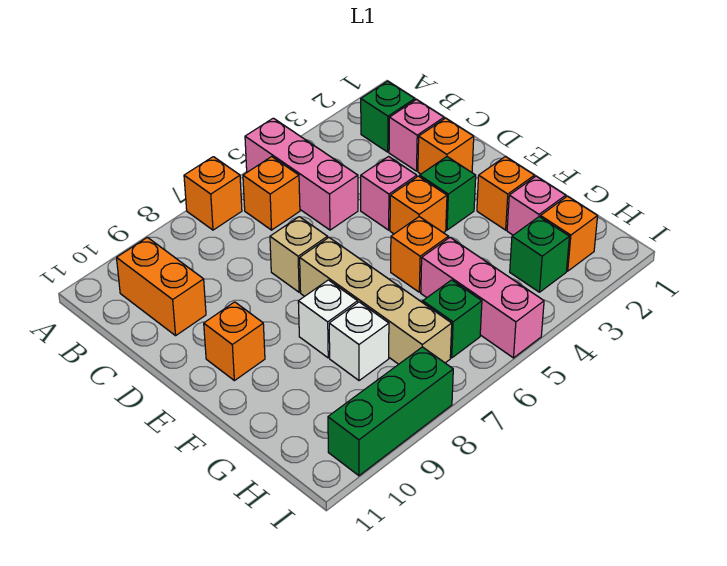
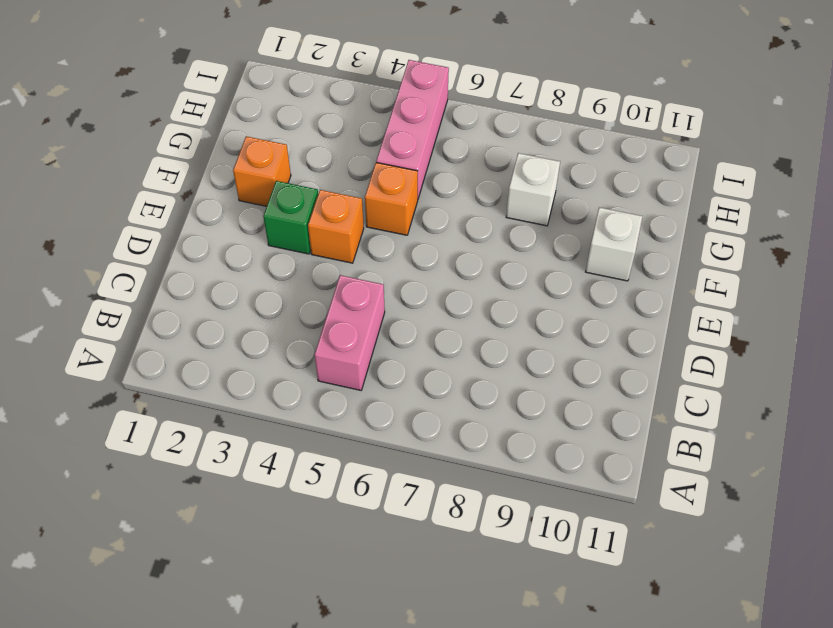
pink 1x2 brick [314,275,385,390] -> pink 1x3 brick [245,118,358,230]
white 1x1 brick [586,207,642,281] -> white 1x1 brick moved to [298,280,358,358]
none -> orange 1x1 brick [184,157,242,230]
none -> green 1x1 brick [361,81,415,152]
none -> orange 1x1 brick [243,157,300,230]

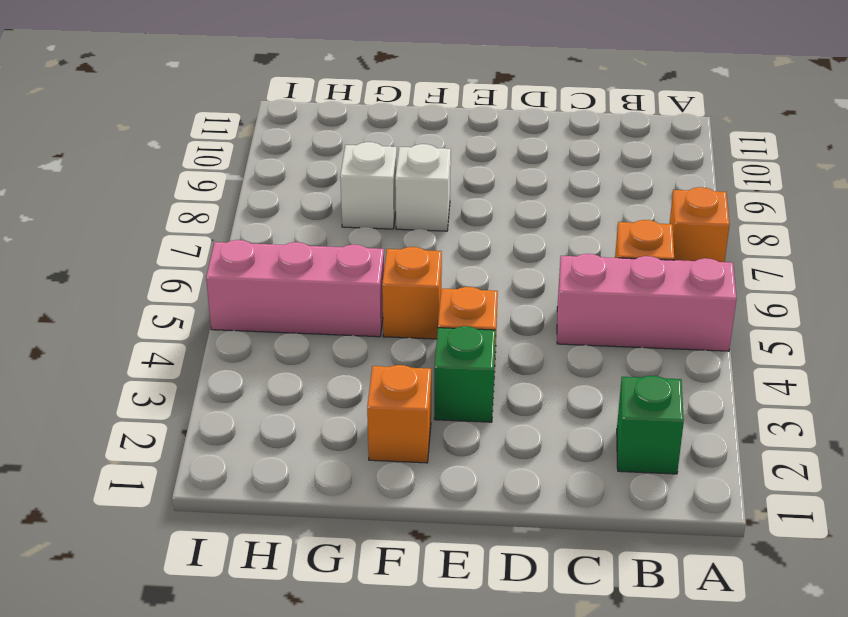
none -> orange 1x2 brick [117,237,206,336]
none -> pink 1x1 brick [389,99,444,171]
none -> orange 1x1 brick [418,118,474,174]

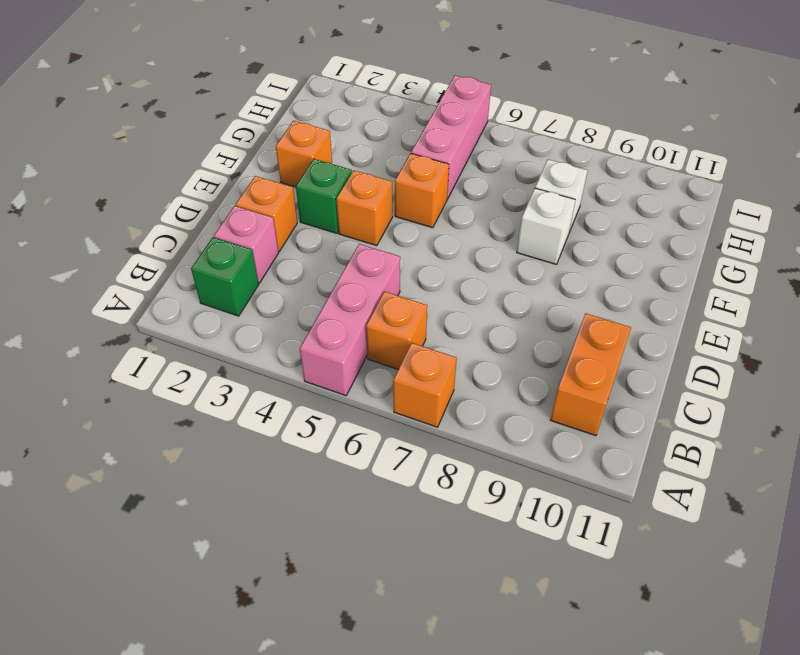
none -> pink 1x1 brick [361,157,417,230]
none -> tan 1x1 brick [270,217,328,292]
none -> tan 1x4 brick [300,237,452,364]

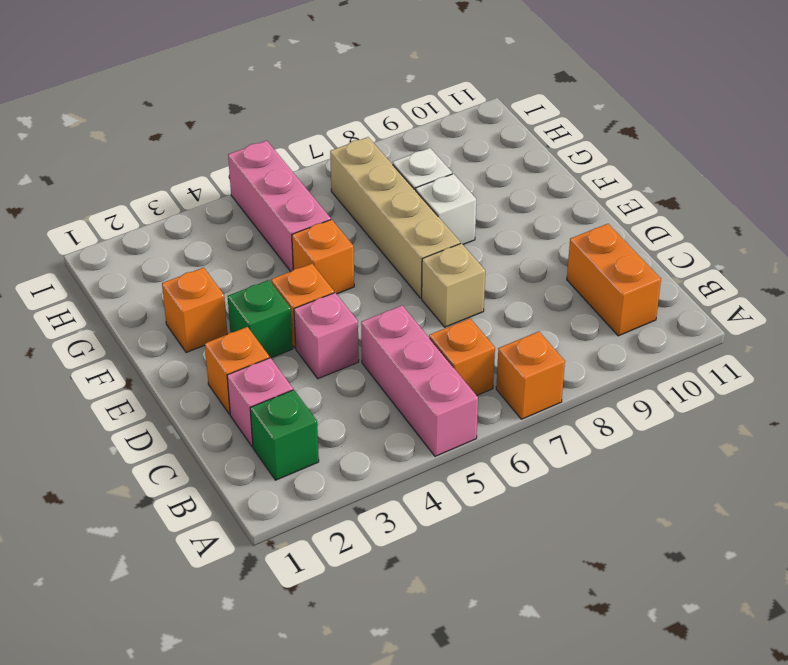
none -> orange 1x1 brick [204,302,265,381]
none -> pink 1x1 brick [507,176,566,235]
none -> orange 1x1 brick [540,196,598,271]

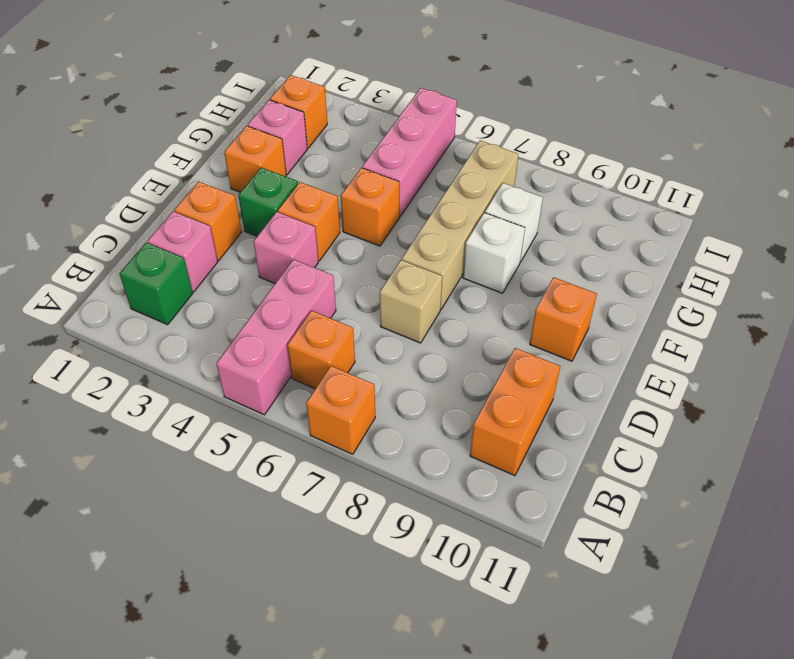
none -> green 1x1 brick [510,217,569,292]
none -> green 1x1 brick [423,280,482,358]
none -> green 1x3 brick [328,347,453,476]

